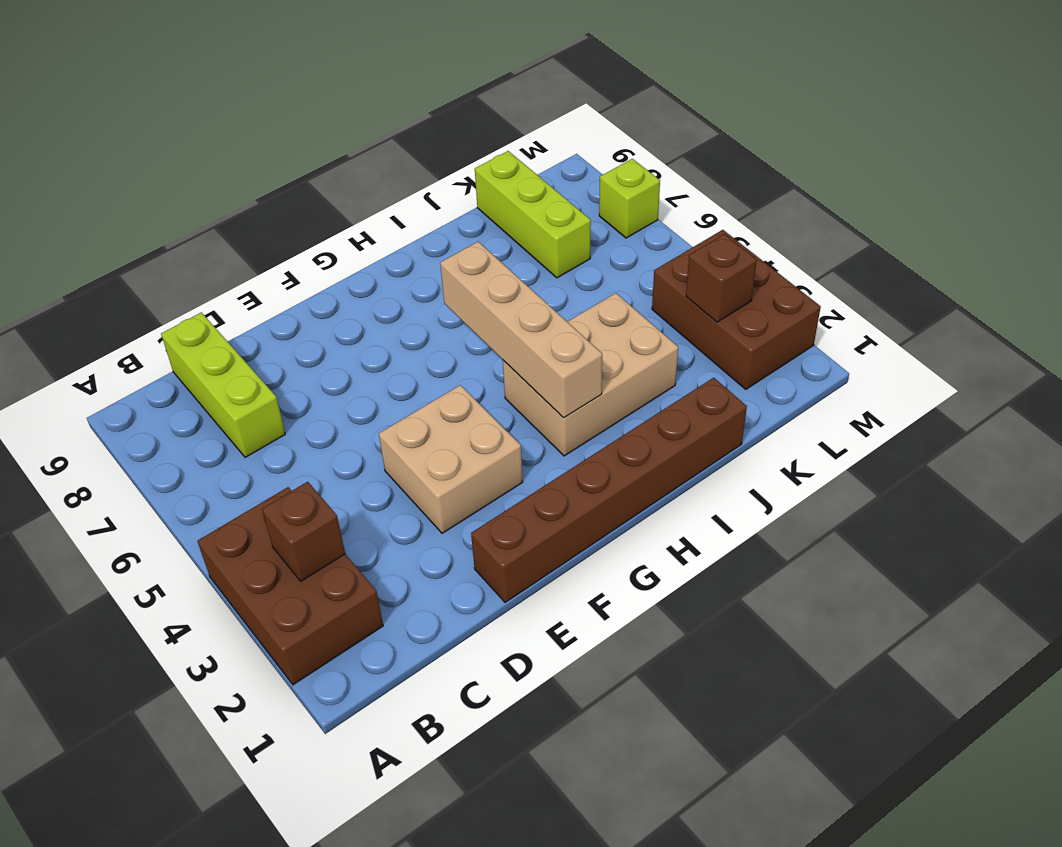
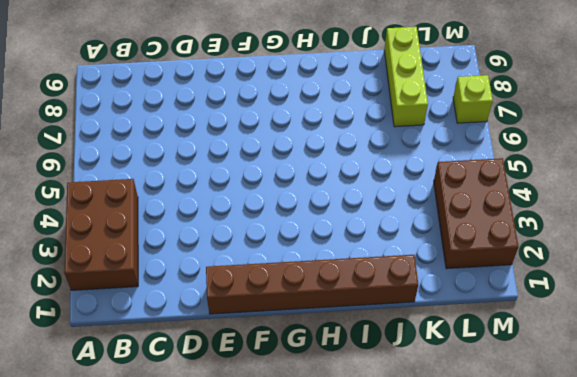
none -> lime 1x3 brick [161,312,285,457]
none -> tan 2x2 brick [379,385,523,533]

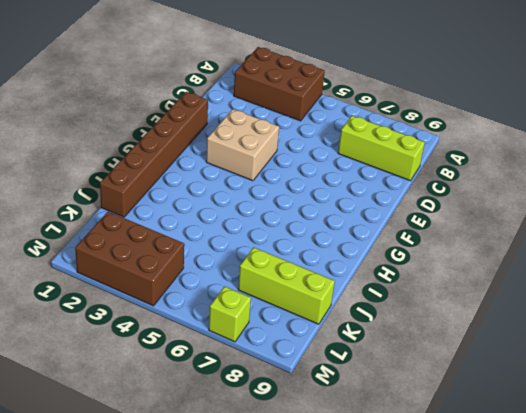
none -> tan 2x3 brick [503,293,678,456]
none -> brown 1x1 brick [262,482,345,581]

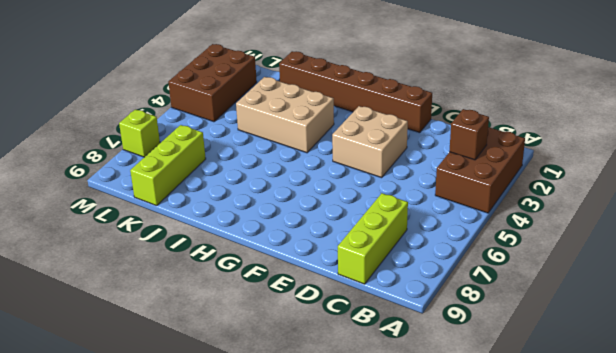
none -> tan 1x4 brick [440,242,602,418]
none -> brown 1x1 brick [686,234,757,322]

